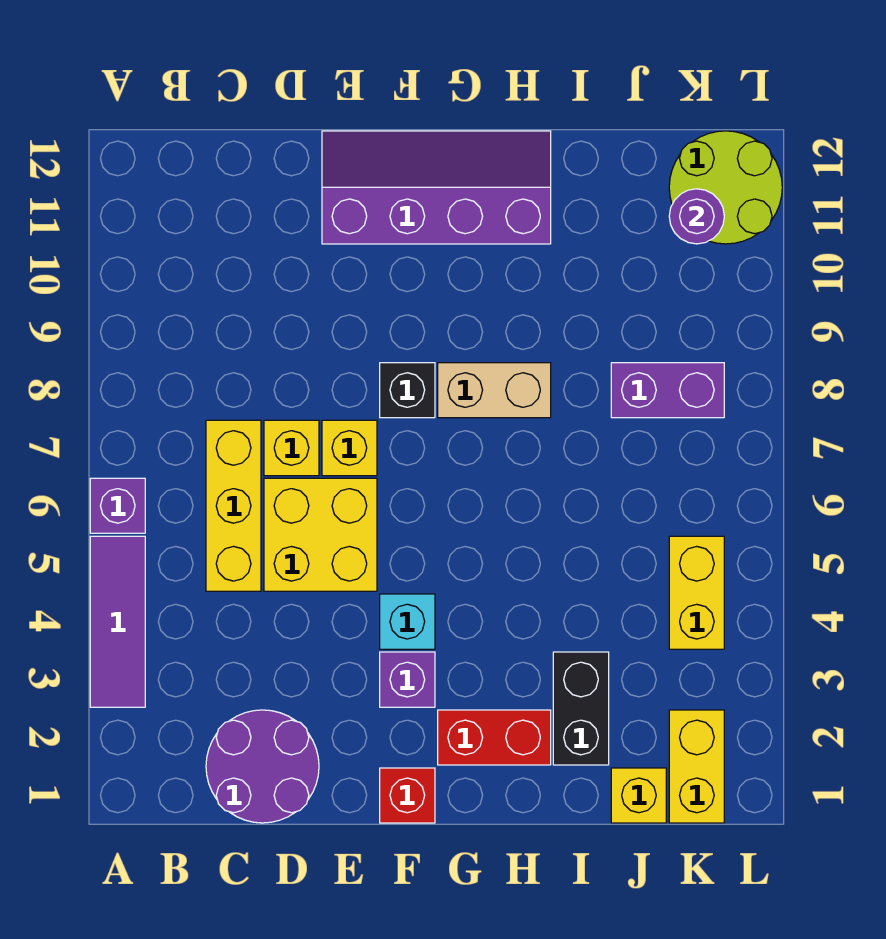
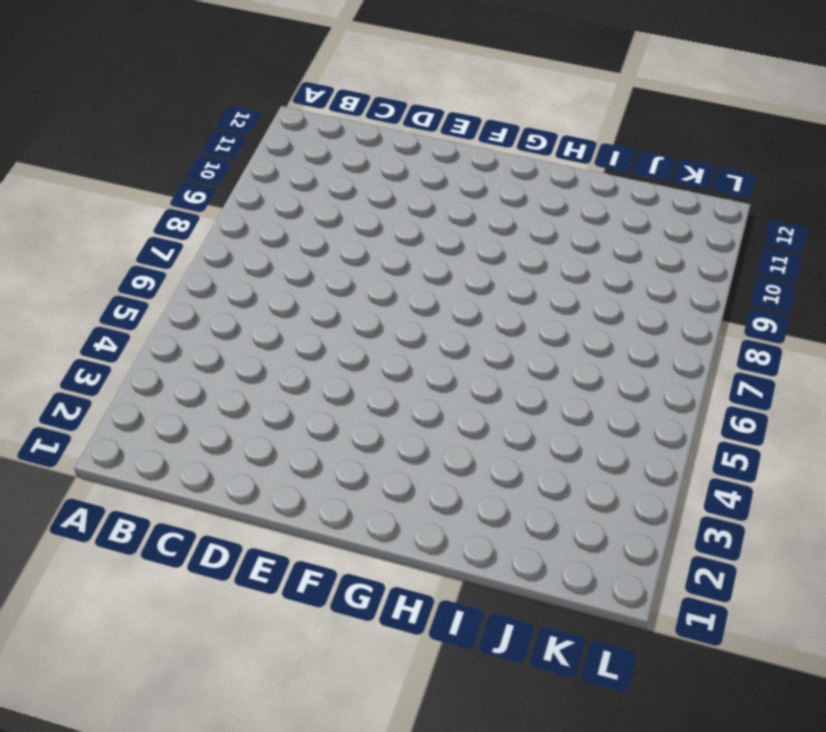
none -> purple 1x3 tile [90,536,145,707]
none -> purple 1x1 brick [90,478,145,533]
none -> purple 2x2 round brick [206,710,319,823]

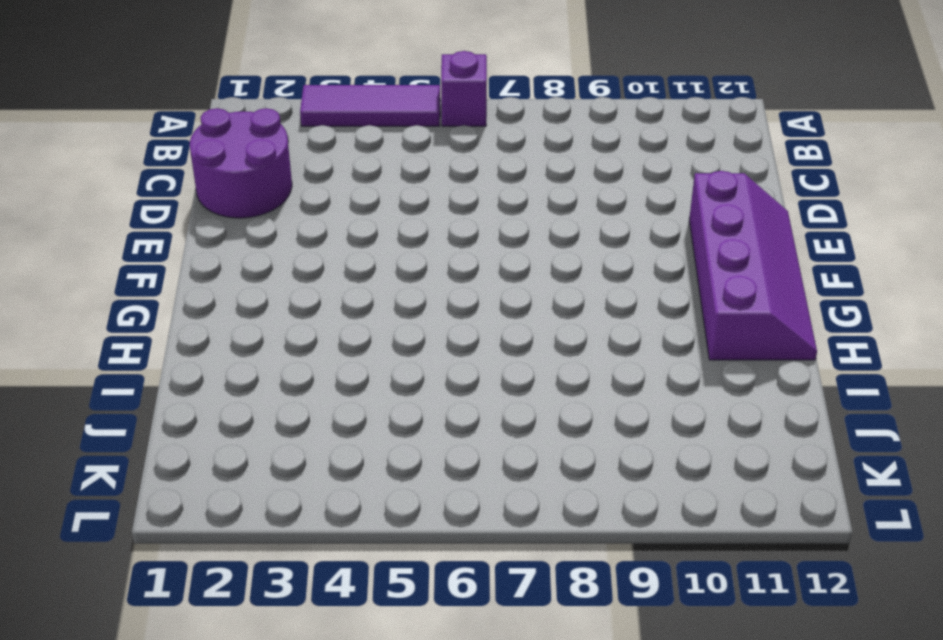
none -> yellow 1x3 brick [206,420,261,591]
none -> yellow 2x2 brick [264,478,377,591]
none -> yellow 1x1 brick [264,420,319,476]

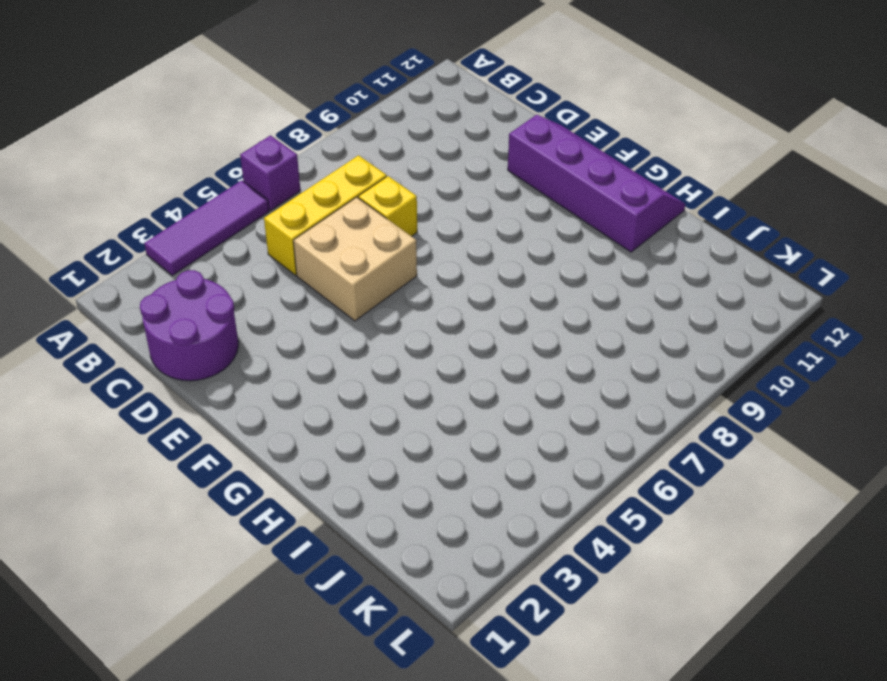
tan 2x2 brick [293,197,417,321] -> yellow 2x2 brick [264,478,377,591]
none -> yellow 1x1 brick [322,420,377,476]
none -> red 1x1 brick [380,768,435,823]
none -> purple 1x1 brick [380,652,435,707]

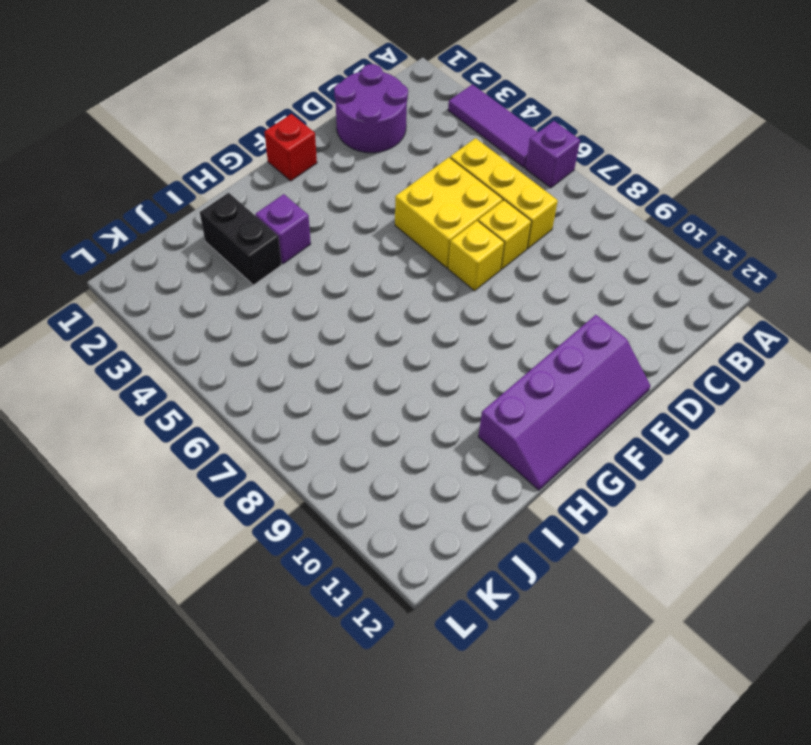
purple 1x1 brick [256,194,311,264] -> purple 1x1 brick moved to [380,652,435,707]
none -> cyan 1x1 brick [380,594,435,649]
none -> black 1x1 brick [380,363,435,418]
none -> red 1x2 brick [438,710,551,765]

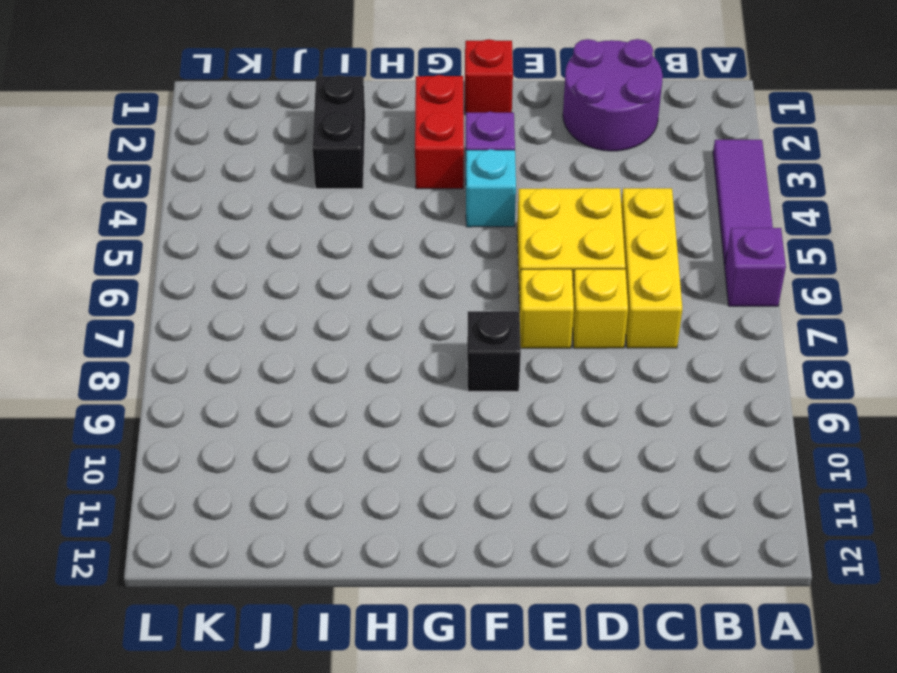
red 1x2 brick [415,75,464,189] -> red 1x2 brick turned to [438,710,551,765]
none -> purple 2x4 slope [322,131,551,244]
none -> tan 1x2 brick [438,363,551,418]
none -> yellow 1x1 brick [611,768,666,823]

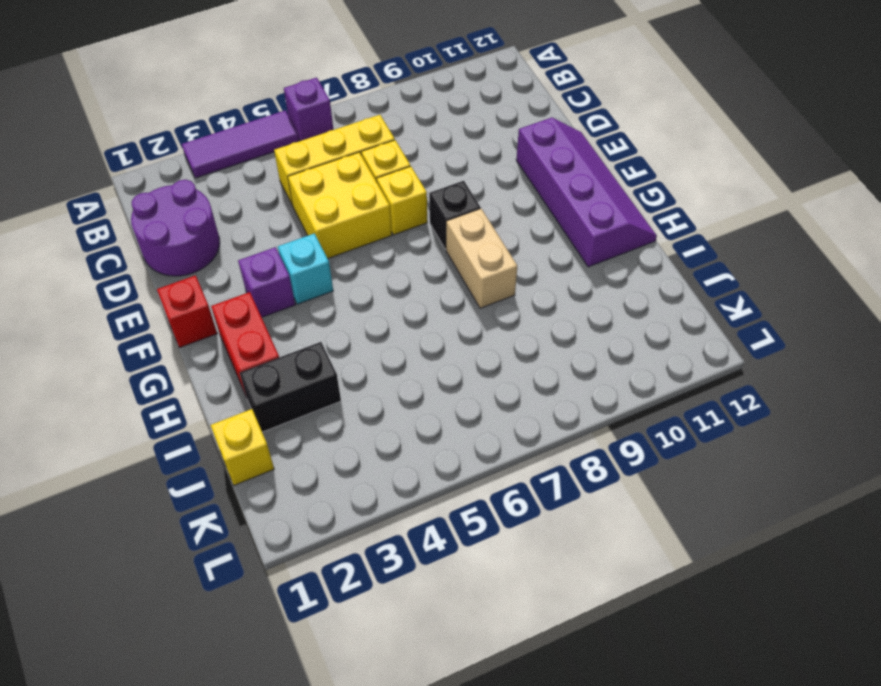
none -> purple 1x2 brick [611,363,724,418]
none -> yellow 1x2 brick [669,710,724,823]
none -> yellow 1x2 brick [669,536,724,649]

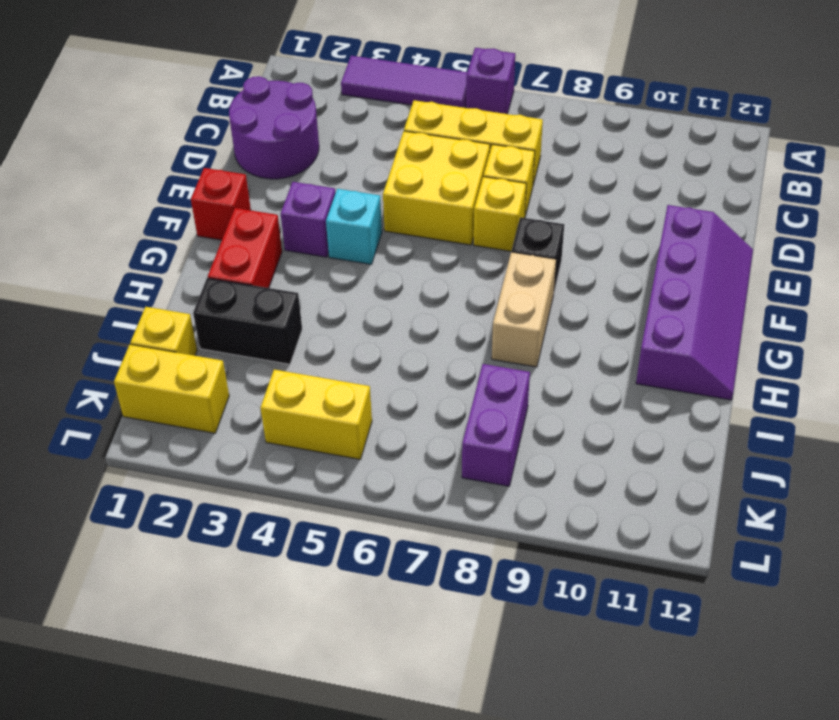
none -> lime 2x2 round brick [669,131,782,244]
none -> purple 1x1 round brick [669,189,724,244]

